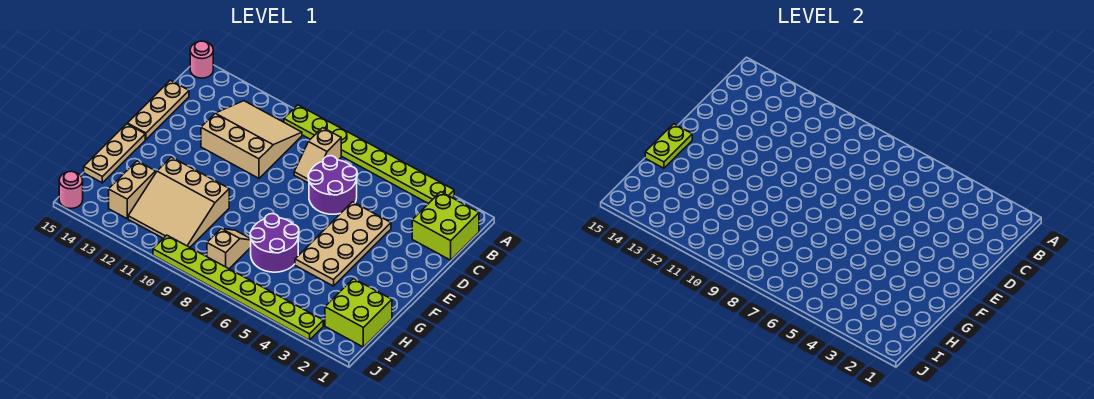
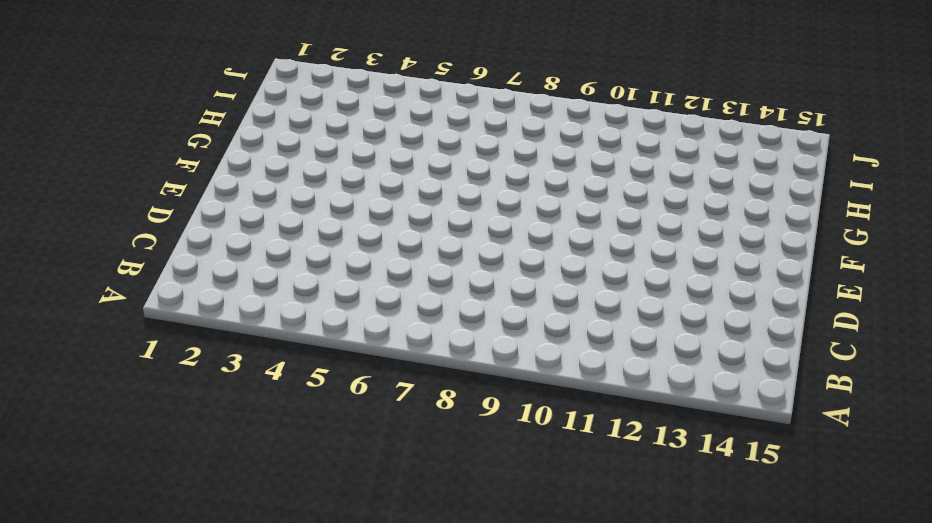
none -> lime 1x8 plate [284,105,454,204]
none -> pink 1x1 round brick [190,41,213,78]
none -> lime 2x2 brick [412,192,479,260]

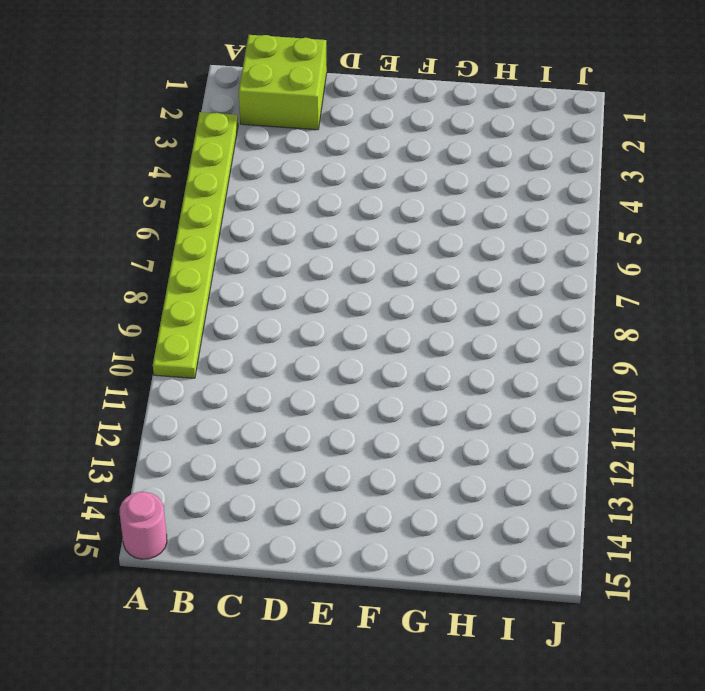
none -> tan 1x2 slope [294,128,341,183]
none -> tan 3x3 slope [201,101,302,178]
none -> purple 2x2 round brick [308,156,357,214]

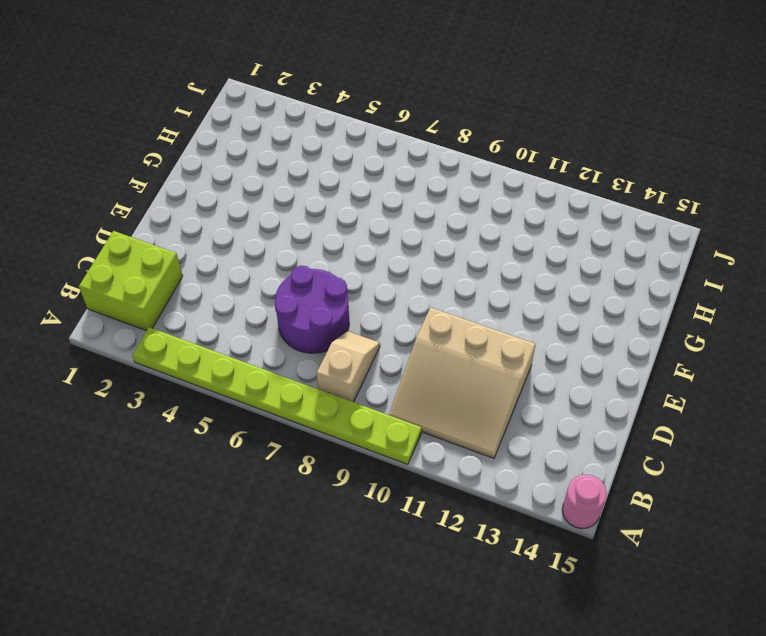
none -> tan 1x3 plate [127,80,189,139]
none -> tan 2x4 plate [295,202,391,286]
none -> tan 1x3 plate [84,124,145,183]

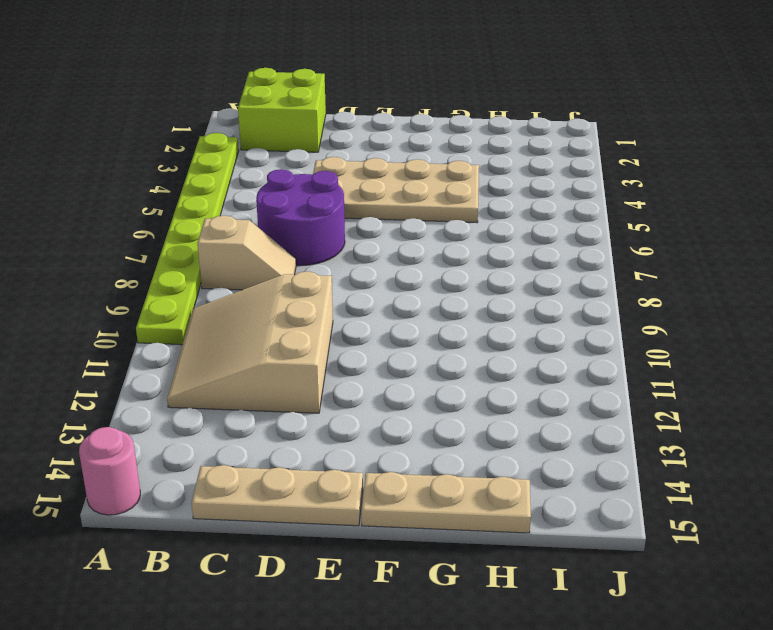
none -> purple 2x2 round brick [250,214,299,272]
none -> tan 3x3 slope [128,157,229,247]
none -> lime 2x2 brick [325,279,392,347]

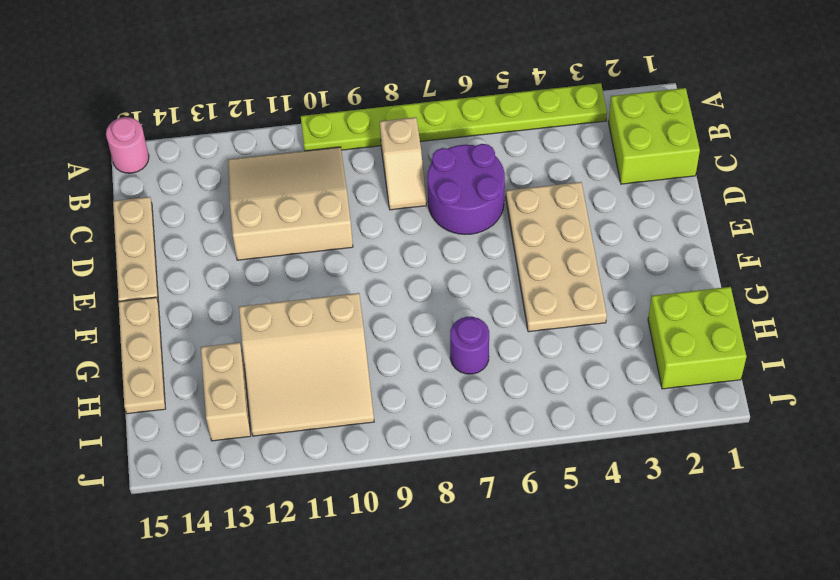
purple 1x1 round brick [450,317,489,374] -> purple 2x2 round brick [250,214,299,272]
none -> tan 1x2 slope [207,228,251,269]
none -> lime 1x8 plate [153,235,323,340]
none -> pink 1x1 round brick [59,171,83,209]

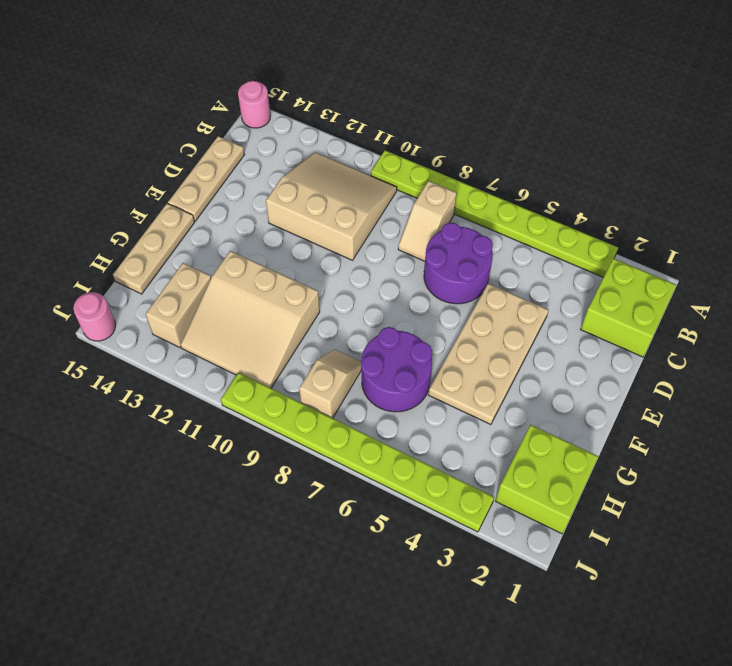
none -> lime 1x2 plate [645,124,692,168]

